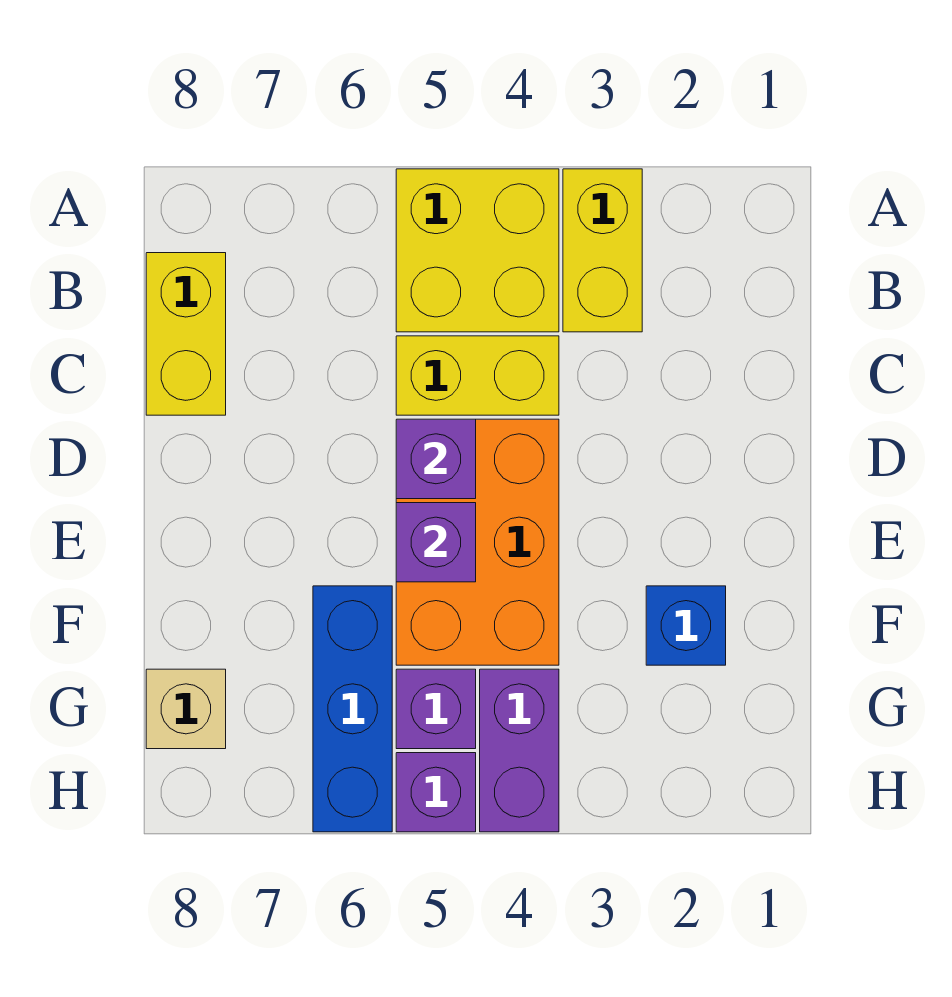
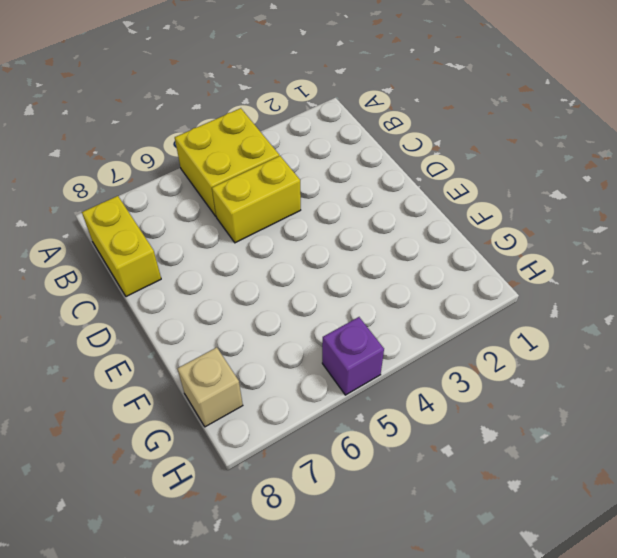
none -> yellow 1x2 brick [563,169,642,332]
none -> orange 2x3 brick [396,419,559,665]
none -> blue 1x1 brick [646,586,726,665]

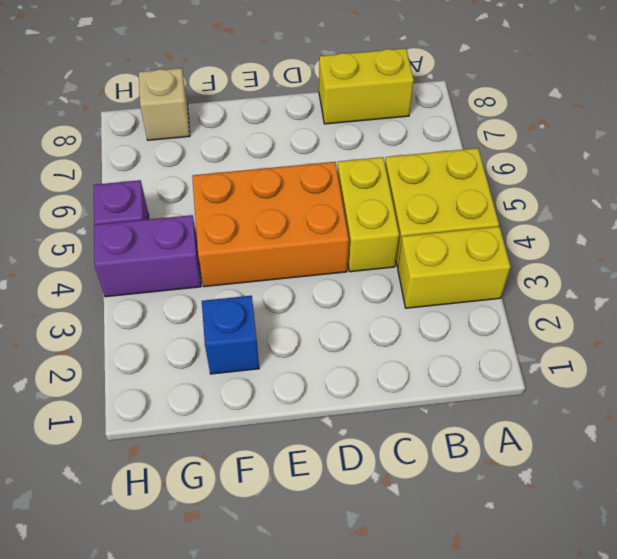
none -> blue 1x3 brick [313,586,392,832]
none -> purple 1x1 brick [396,669,476,749]
none -> purple 1x1 brick [396,419,476,499]

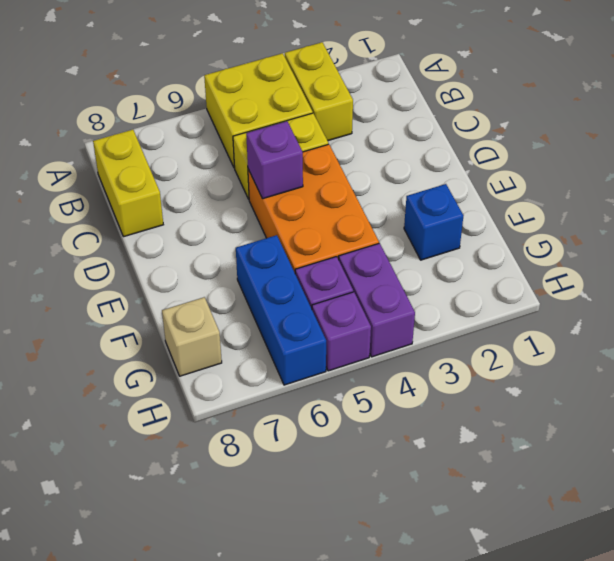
none -> purple 1x1 brick [396,503,476,582]

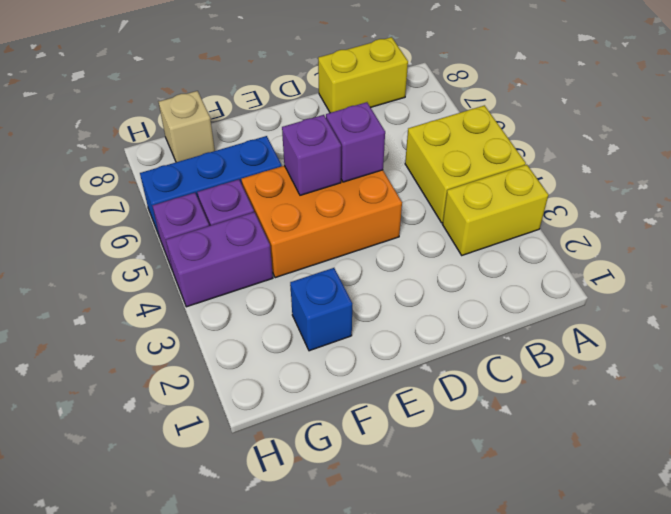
none -> yellow 1x2 brick [396,336,559,415]

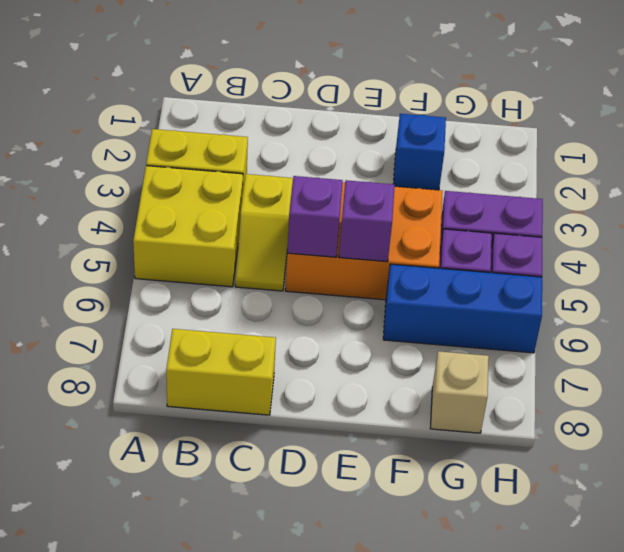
yellow 1x2 slope [235,174,293,291] -> yellow 1x2 brick [396,336,559,415]

